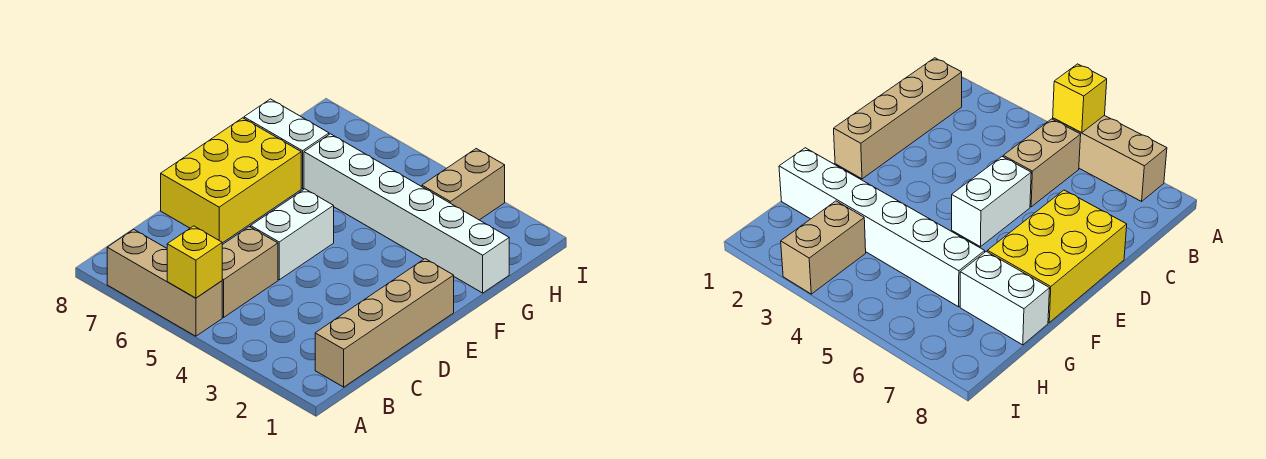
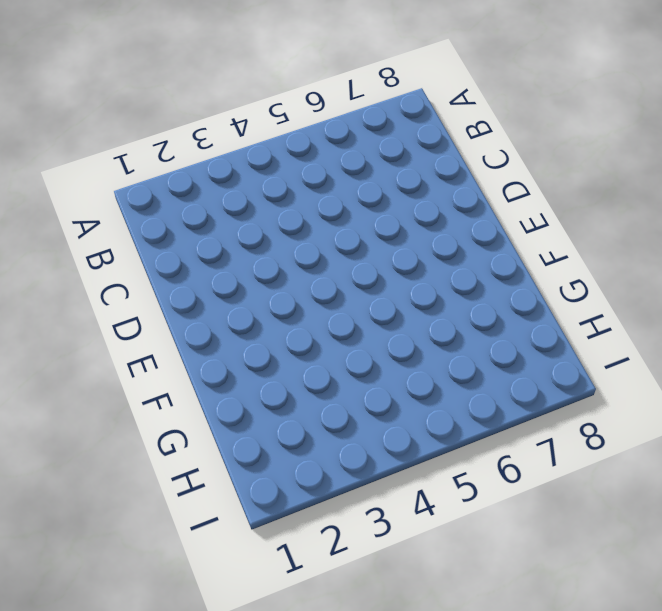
none -> tan 1x3 brick [107,229,222,336]
none -> tan 1x4 brick [315,259,454,387]

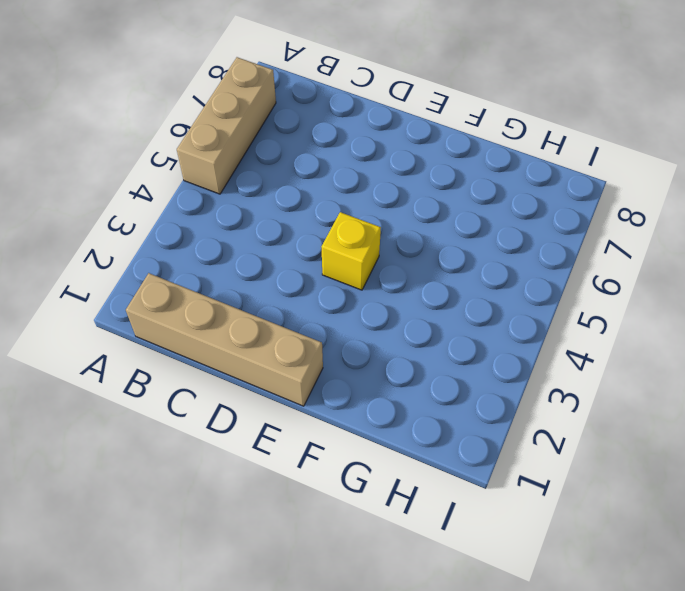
yellow 1x1 brick [322,212,381,290] -> yellow 1x1 brick moved to [167,226,222,298]
none -> tan 1x2 brick [222,227,278,317]
none -> white 1x2 brick [251,189,334,280]

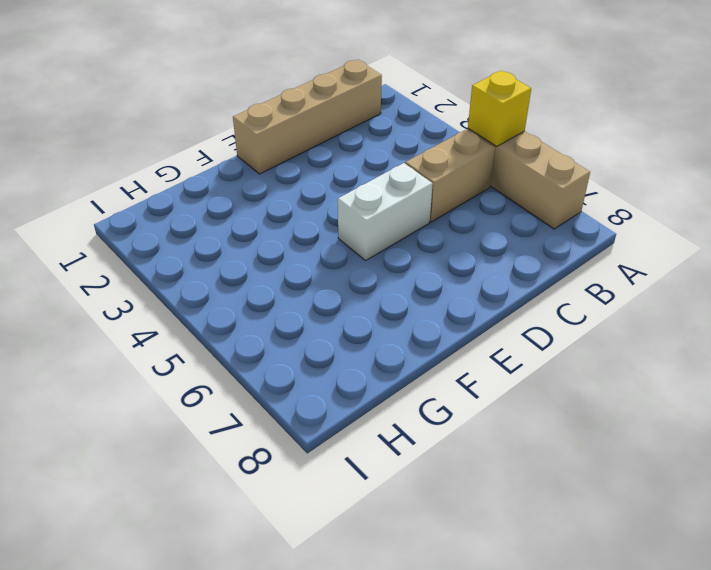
none -> yellow 2x3 brick [161,118,301,243]
none -> white 1x6 brick [304,134,509,293]

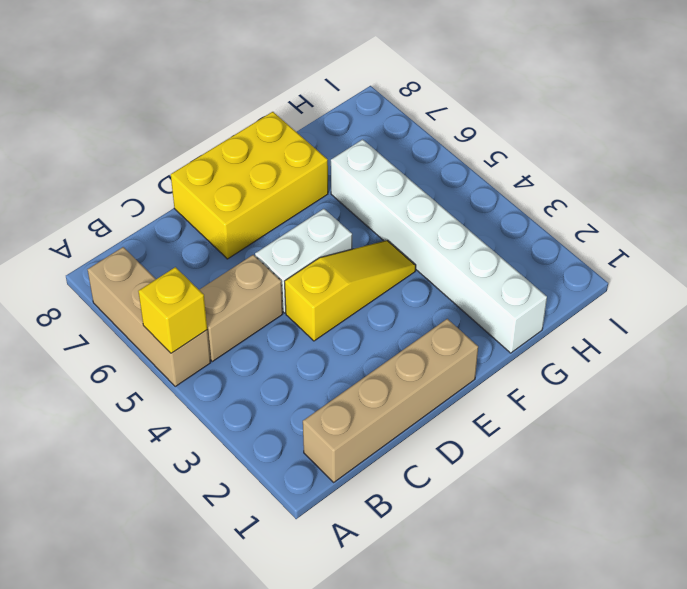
yellow 1x3 slope [285,240,416,341] -> none
none -> white 1x2 brick [244,99,329,188]
none -> tan 1x2 brick [422,149,505,220]

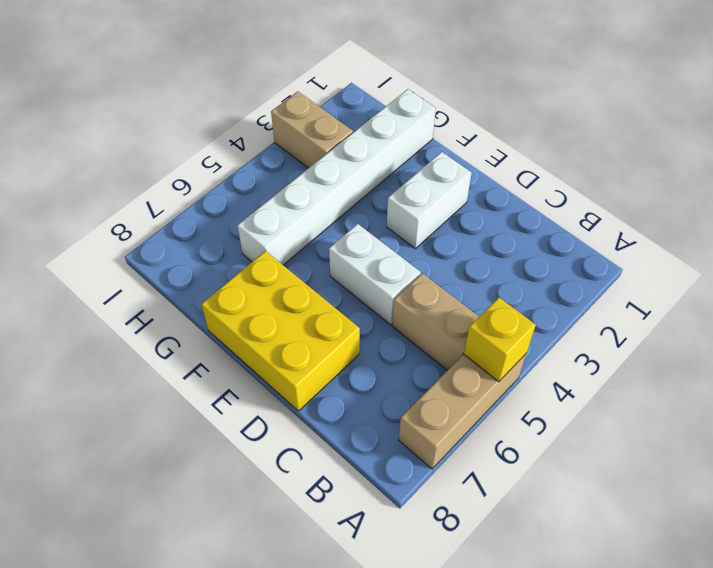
white 1x2 brick [387,152,472,249] -> white 1x2 brick moved to [244,99,329,188]
none -> tan 1x4 brick [315,259,454,387]

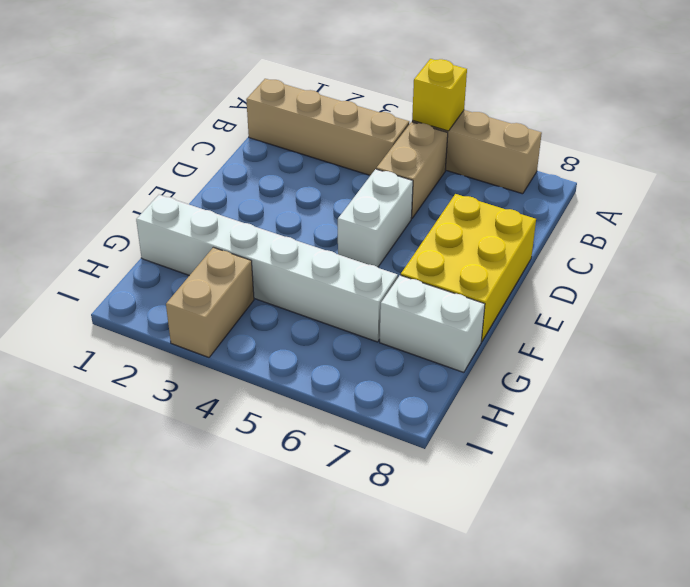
tan 1x4 brick [246,79,409,176] -> tan 1x4 brick turned to [315,259,454,387]

